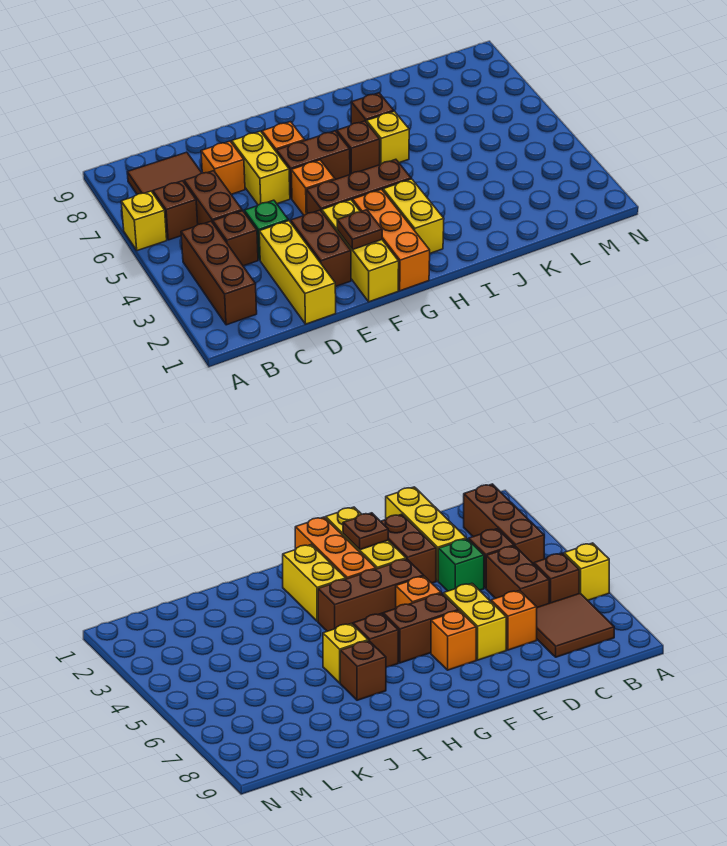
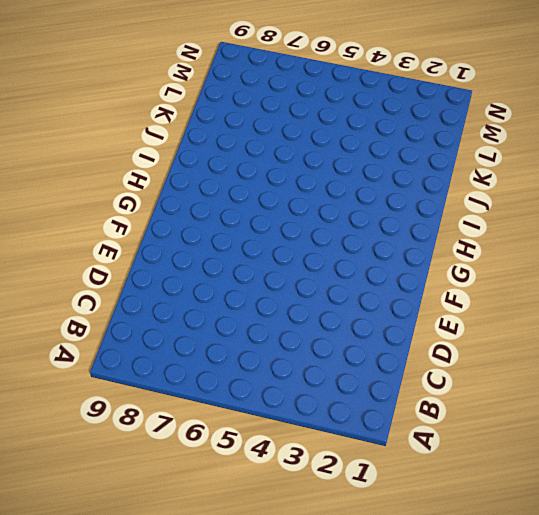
none -> yellow 1x1 brick [121,191,167,251]
none -> brown 1x3 brick [181,221,257,325]
none -> brown 1x1 brick [153,181,198,240]

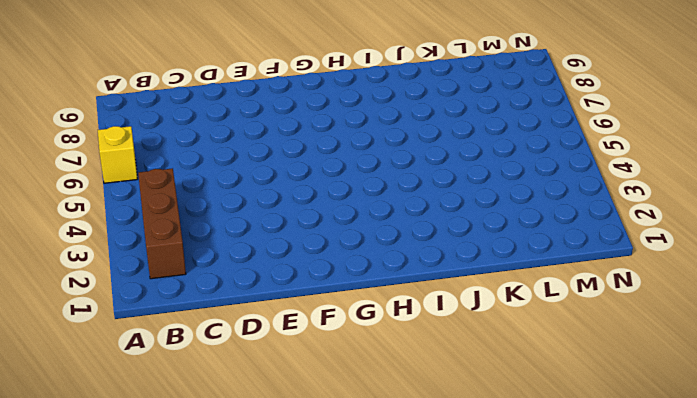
none -> brown 1x1 brick [153,181,198,240]
none -> brown 2x2 tile [127,152,202,194]
none -> brown 1x1 brick [213,211,258,266]

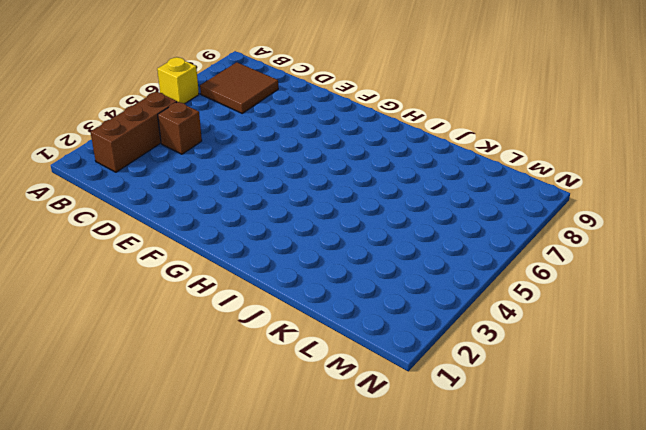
none -> brown 1x1 brick [153,181,198,240]
none -> brown 1x2 brick [184,171,242,224]
none -> yellow 1x3 brick [259,221,336,324]

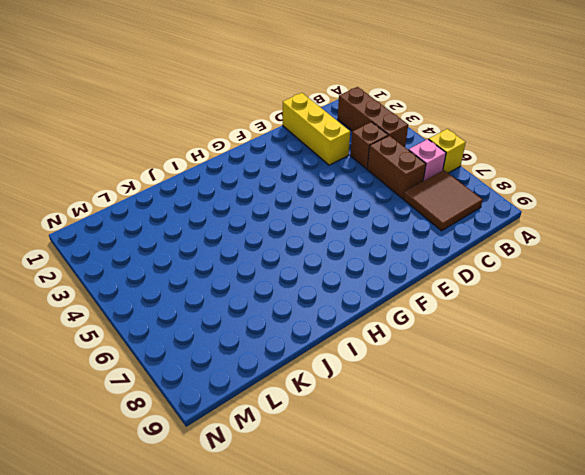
pink 1x1 brick [409,139,446,181] -> brown 1x1 brick [153,181,198,240]
none -> green 1x1 brick [244,200,288,260]
none -> orange 1x1 brick [201,141,245,194]
none -> brown 1x2 brick [291,210,351,287]

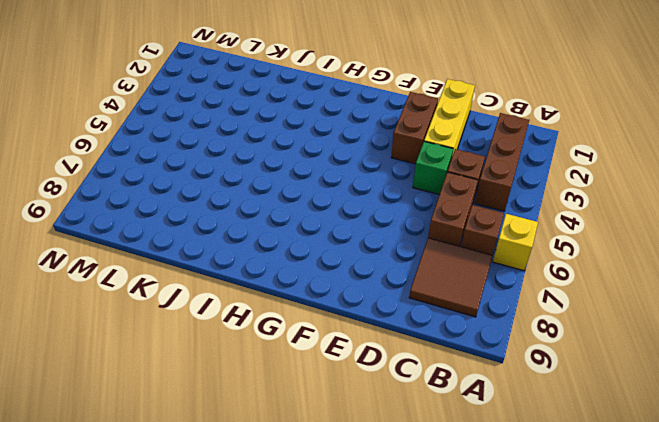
none -> orange 1x1 brick [201,141,245,194]
none -> yellow 1x2 brick [231,131,290,205]
none -> yellow 1x3 brick [322,200,399,302]

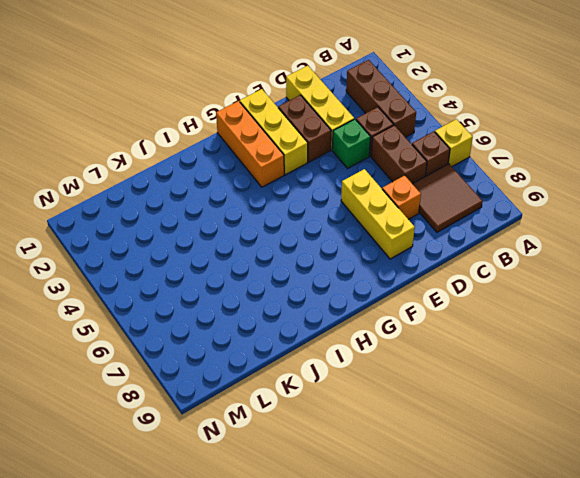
yellow 1x3 brick [341,169,415,259] -> yellow 1x2 brick [231,131,290,205]
none -> brown 1x3 brick [306,159,411,214]
none -> orange 1x1 brick [291,160,335,215]
none -> brown 1x2 brick [277,131,350,199]

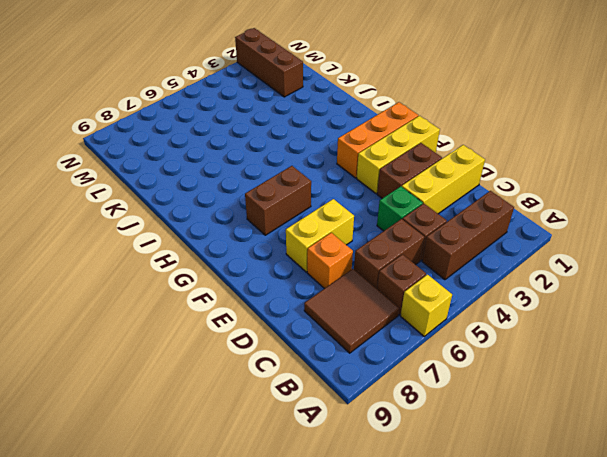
brown 1x2 brick [245,166,311,235] -> brown 1x2 brick turned to [277,131,350,199]
brown 1x3 brick [235,28,303,97] -> brown 1x3 brick moved to [306,159,411,214]
none -> orange 1x1 brick [291,160,335,215]
none -> orange 1x1 brick [262,122,305,152]
none -> yellow 1x2 brick [383,179,444,253]

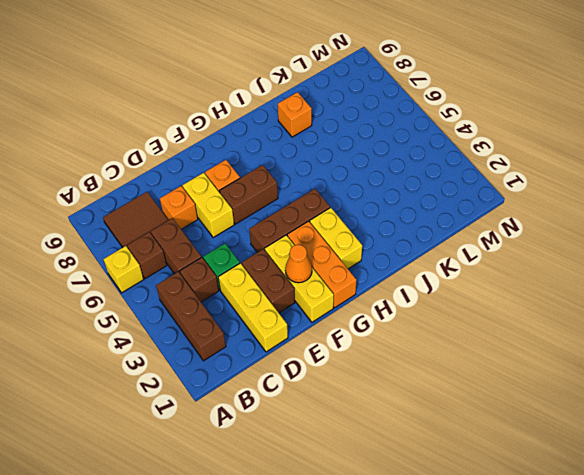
orange 1x1 cone [285,245,312,283] -> brown 1x1 plate [337,210,382,250]
orange 1x1 brick [278,92,312,137] -> orange 1x1 brick moved to [291,160,335,215]
none -> brown 1x1 brick [337,121,380,174]
none -> yellow 1x1 brick [366,111,409,165]
none -> brown 1x1 brick [351,93,394,125]

